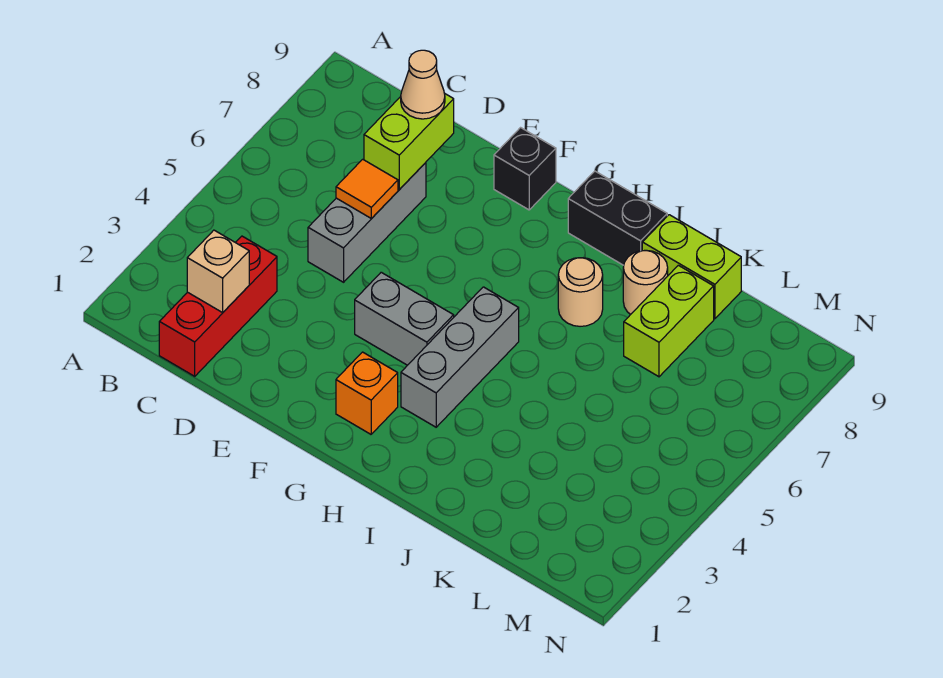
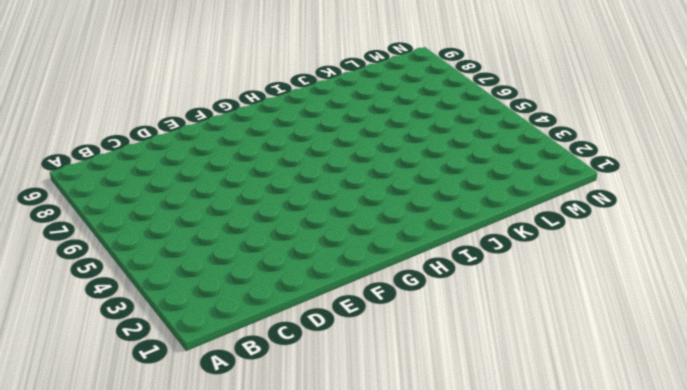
none -> red 1x3 brick [159,236,277,376]
none -> grey 1x3 brick [308,163,426,282]
none -> grey 1x2 brick [355,272,454,365]

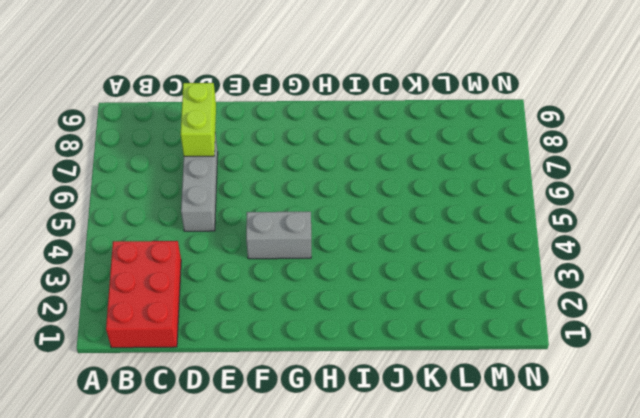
red 2x3 brick [106,241,181,348] -> red 1x3 brick [159,236,277,376]
none -> black 1x1 brick [494,128,556,210]
none -> orange 1x1 brick [336,352,398,434]
none -> grey 1x3 brick [401,287,519,427]

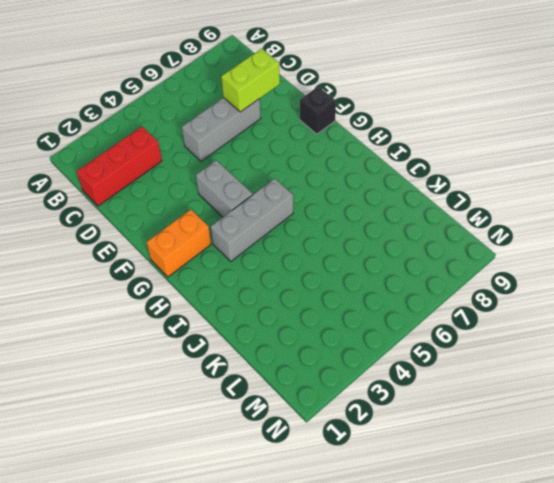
orange 1x2 brick [147,209,211,277] -> orange 1x1 brick [336,352,398,434]
none -> black 1x2 brick [568,171,667,265]
none -> tan 1x1 round brick [558,258,603,326]
none -> tan 1x1 round brick [623,250,668,314]

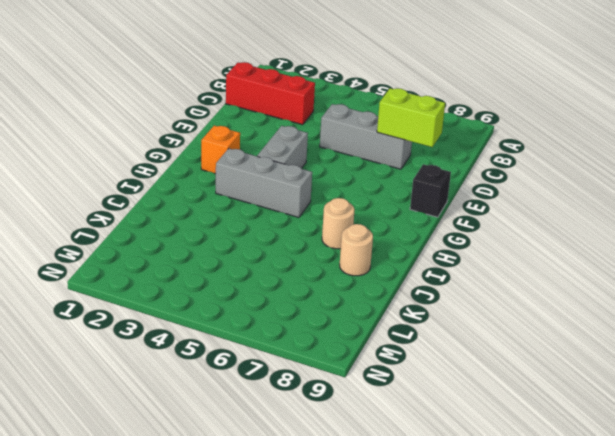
none -> black 1x2 brick [568,171,667,265]
none -> lime 1x2 brick [642,215,741,319]
none -> lime 1x2 brick [624,265,714,377]

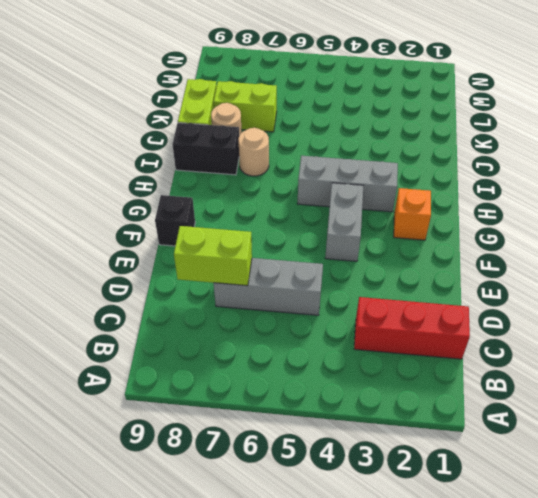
black 1x2 brick [172,123,239,175] -> black 1x2 brick turned to [568,171,667,265]
none -> tan 1x1 brick [187,230,249,313]
none -> orange 1x1 tile [336,159,398,219]
none -> tan 1x1 cone [401,50,445,119]

